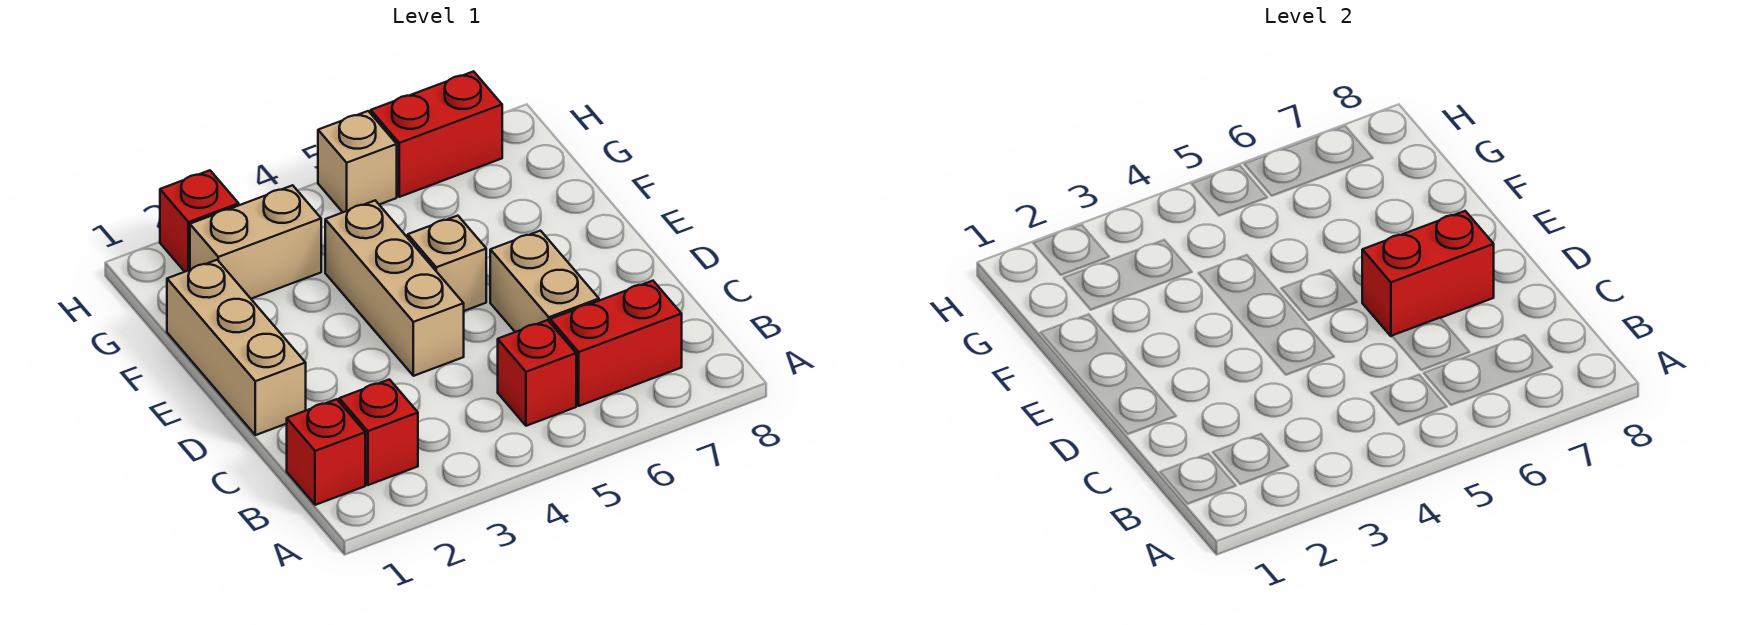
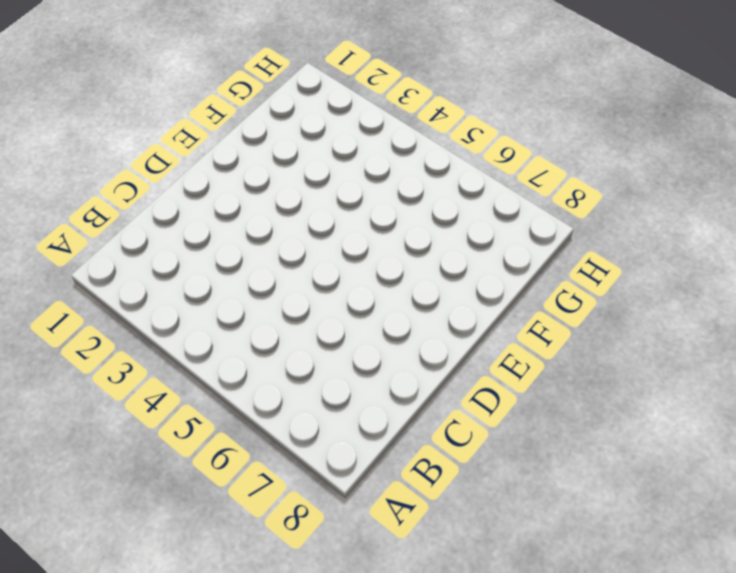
none -> red 1x1 brick [287,399,365,505]
none -> red 1x1 brick [339,379,418,485]
none -> red 1x1 brick [498,320,576,426]

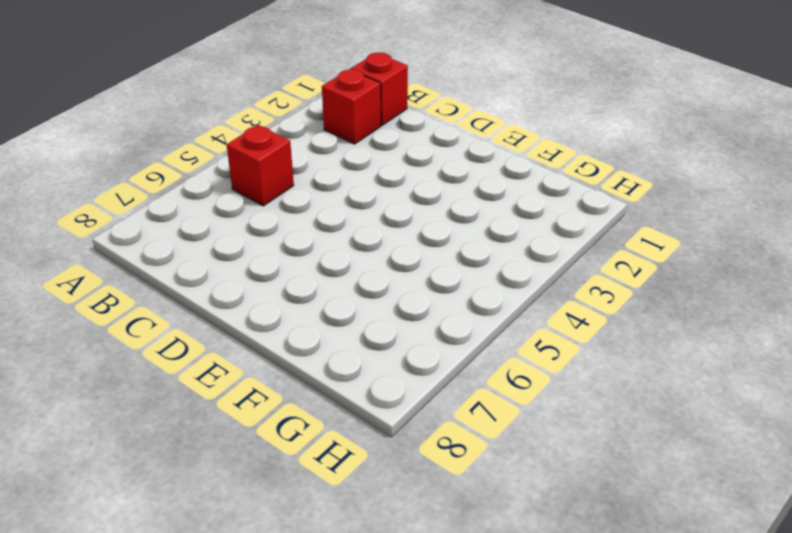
none -> red 1x2 brick [550,281,682,406]
none -> tan 1x2 brick [490,231,599,332]
none -> tan 1x3 brick [167,260,306,435]

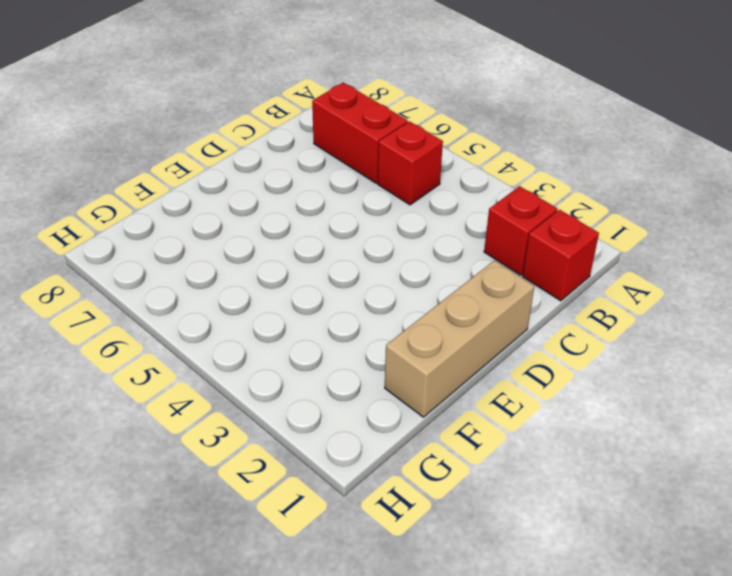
none -> tan 1x2 brick [490,231,599,332]
none -> tan 1x3 brick [325,201,464,376]
none -> tan 1x1 brick [408,216,486,311]

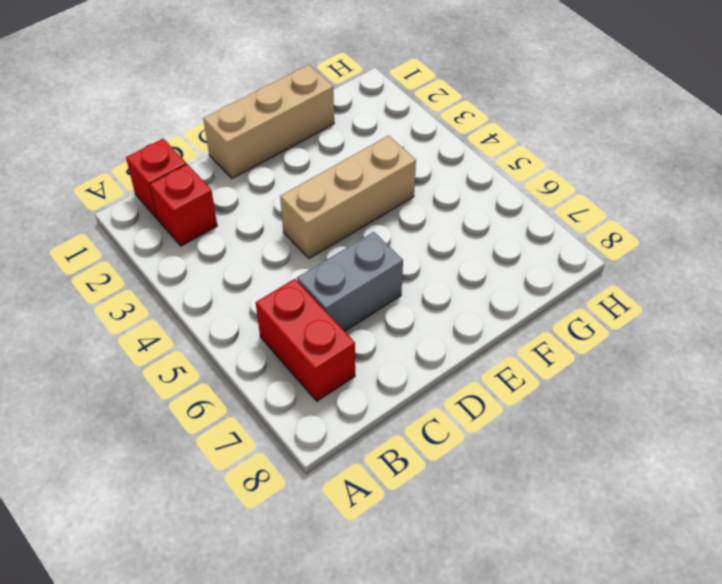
grey 1x2 brick [297,232,403,331] -> tan 1x2 brick [490,231,599,332]
none -> red 1x1 brick [498,320,576,426]
none -> tan 1x1 brick [408,216,486,311]
none -> tan 1x2 brick [190,185,321,299]

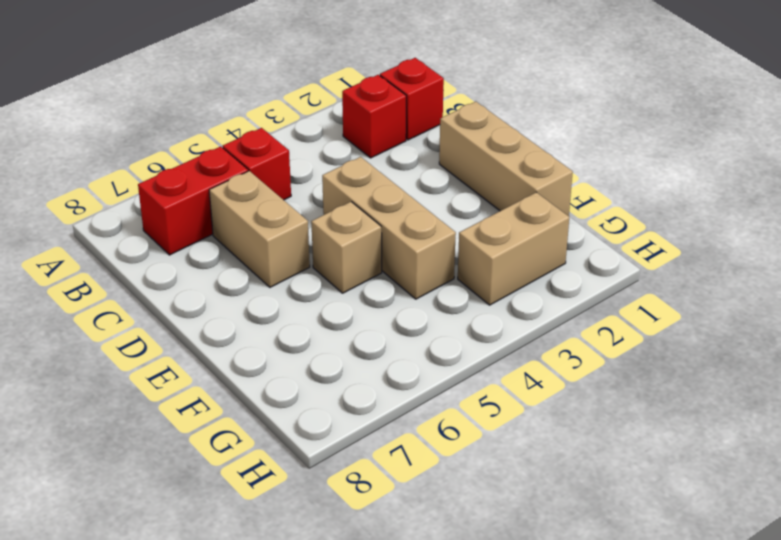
none -> red 1x1 brick [160,170,239,272]
none -> tan 1x1 brick [318,111,397,212]
none -> red 1x2 brick [371,71,502,197]

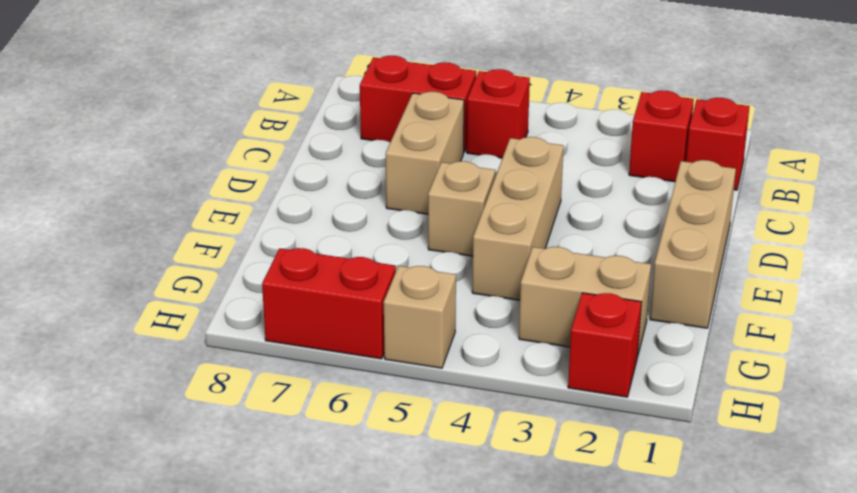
none -> red 1x2 brick [1362,211,1494,336]

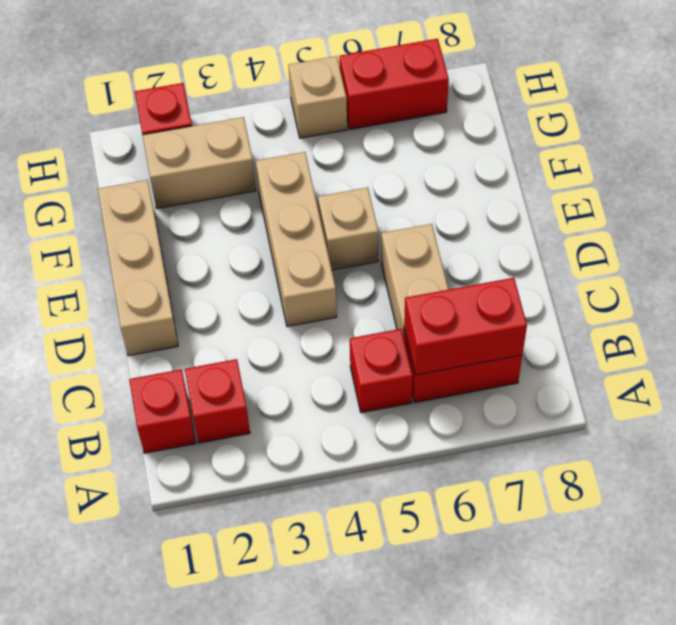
red 1x2 brick [404,278,527,375] -> red 1x2 brick moved to [1362,211,1494,336]

